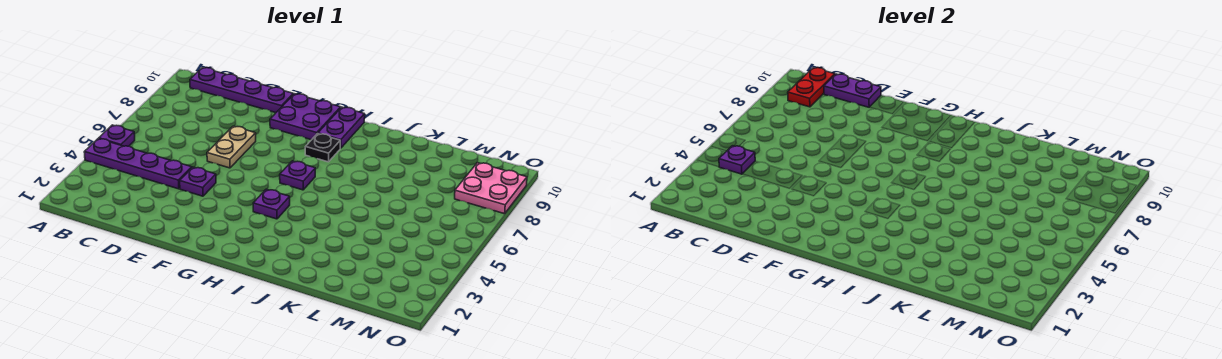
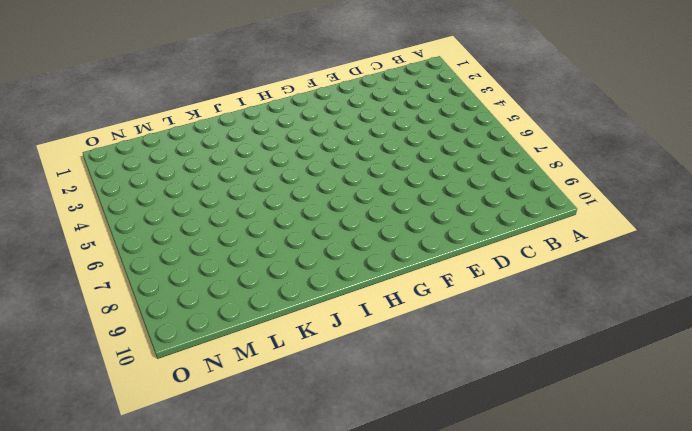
none -> purple 1x4 plate [84,139,192,189]
none -> purple 1x1 plate [99,125,135,146]
none -> purple 1x4 plate [190,68,293,113]

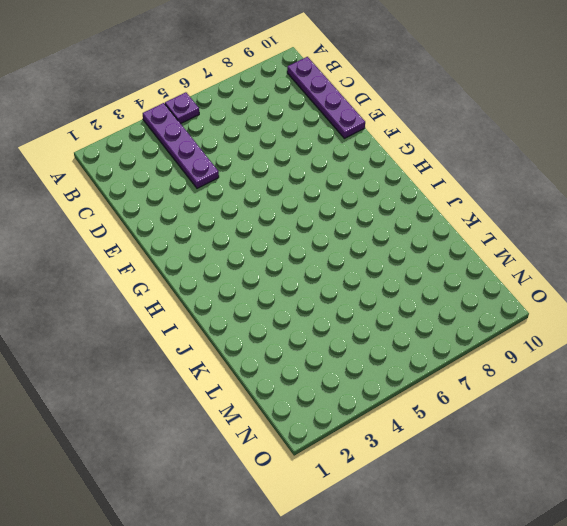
none -> purple 1x1 plate [180,167,216,196]
none -> tan 1x2 plate [207,126,256,168]
none -> purple 2x2 plate [270,94,341,140]

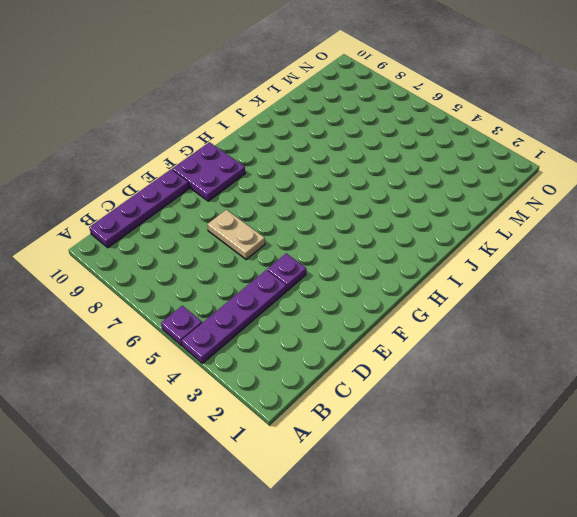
none -> purple 1x1 plate [253,189,290,219]
none -> purple 1x1 plate [280,161,315,190]
none -> black 1x1 plate [305,134,340,162]

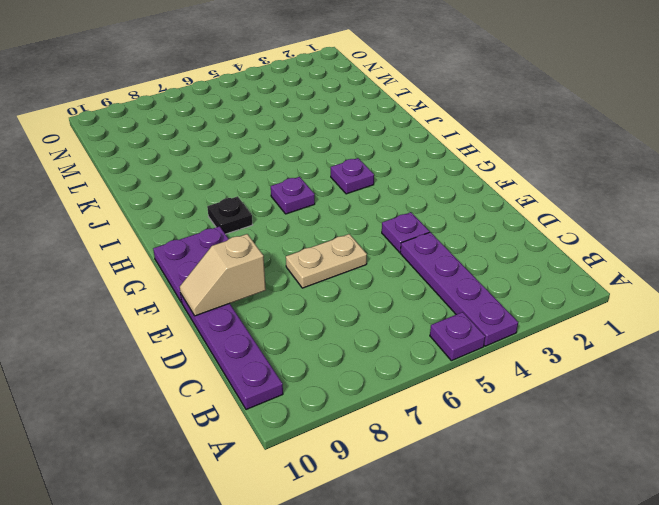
tan 1x2 slope [180,234,266,316] -> none
none -> purple 1x2 plate [318,107,365,148]
none -> pink 2x2 plate [455,163,527,214]
none -> purple 1x1 plate [719,146,755,174]

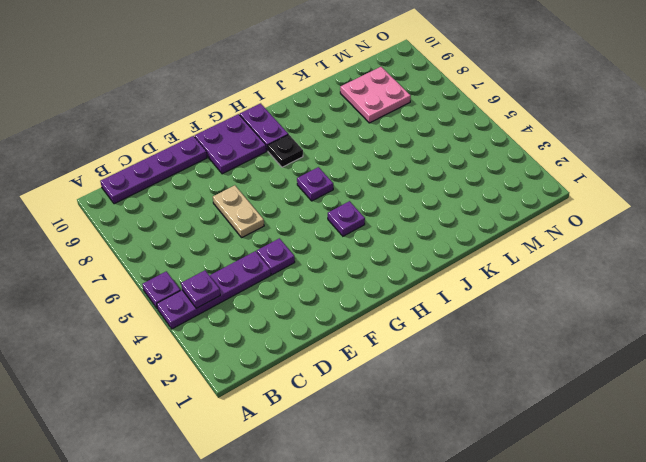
pink 2x2 plate [340,67,411,123] -> pink 2x2 plate moved to [455,163,527,214]
none -> red 1x2 plate [788,68,835,107]
none -> purple 1x2 plate [824,74,881,107]

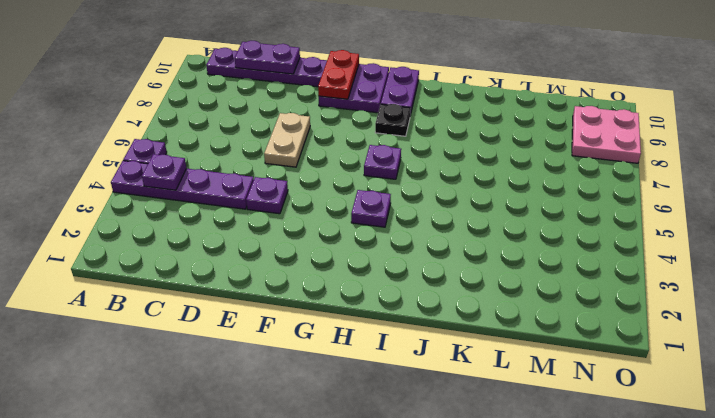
red 1x2 plate [318,50,359,99] -> red 1x2 plate moved to [788,68,835,107]

